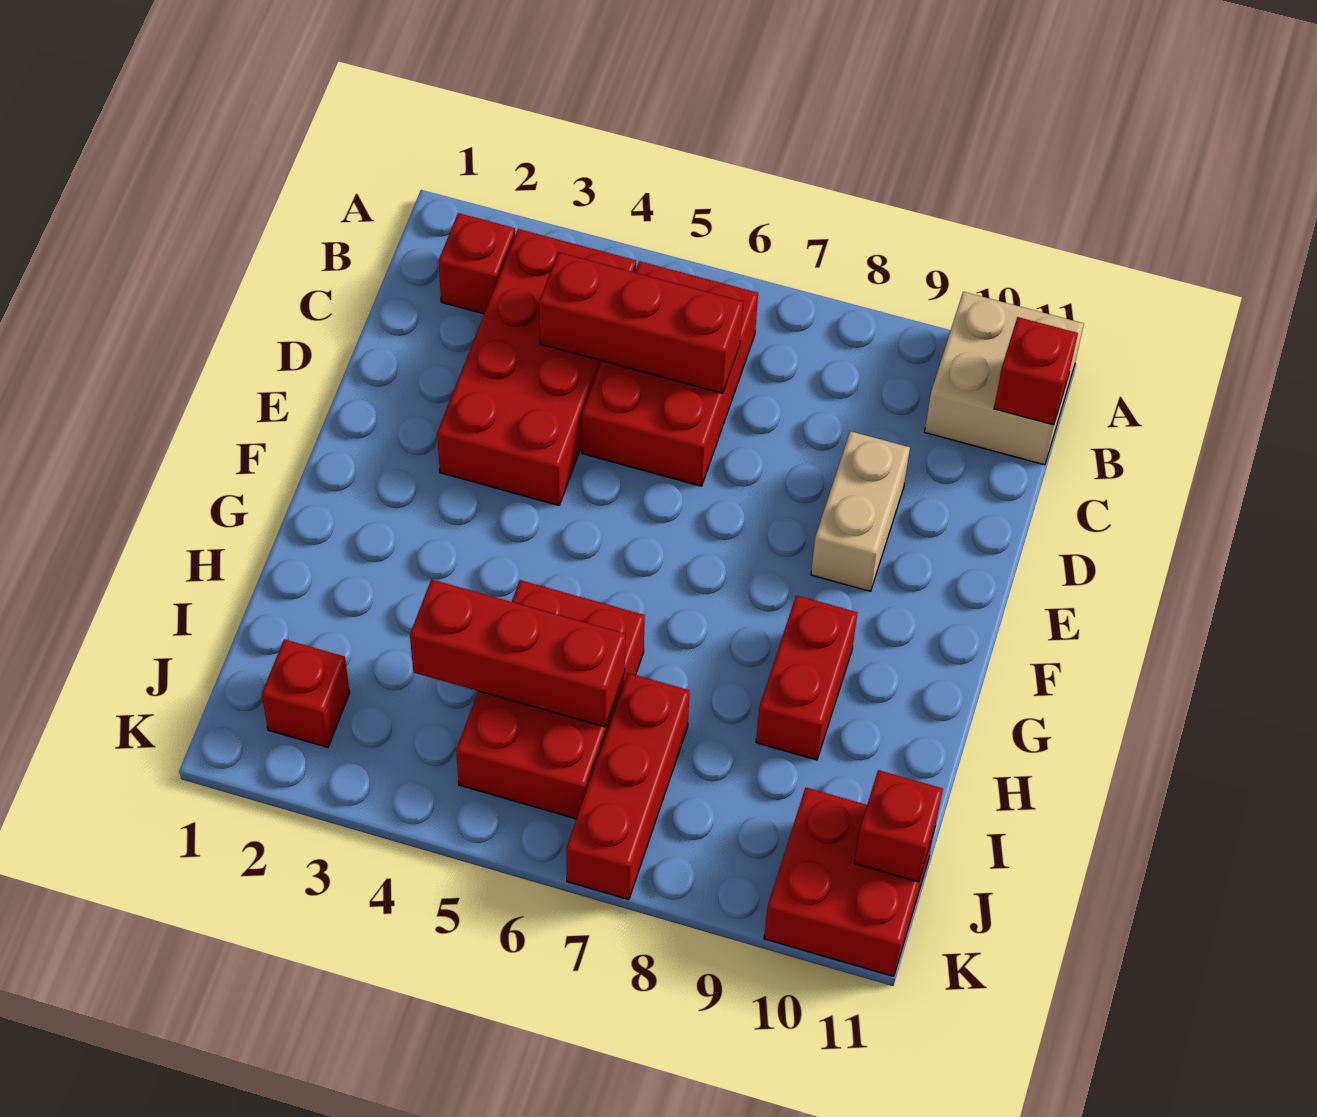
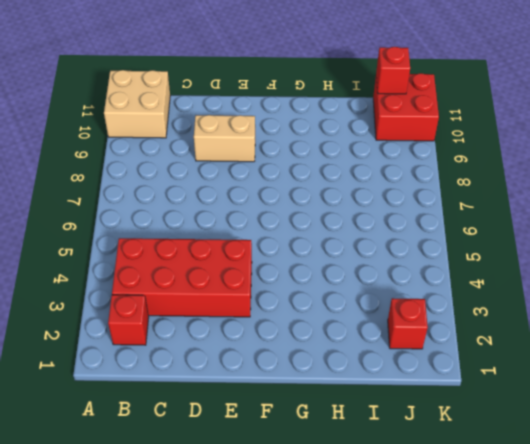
none -> red 2x3 brick [582,261,758,486]
none -> red 1x2 brick [756,595,858,760]
none -> red 2x3 brick [456,580,645,819]

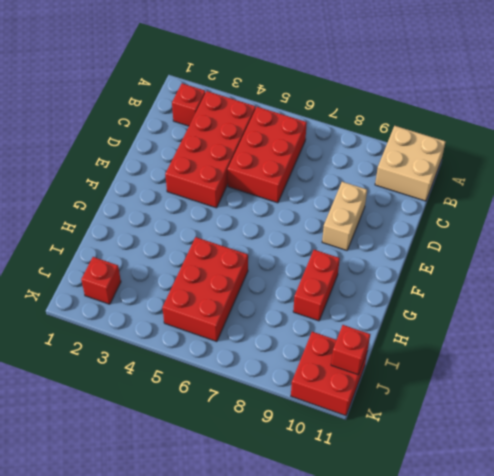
none -> red 1x3 brick [566,673,690,900]
none -> red 1x1 brick [994,317,1078,425]
none -> red 1x3 brick [539,252,743,393]

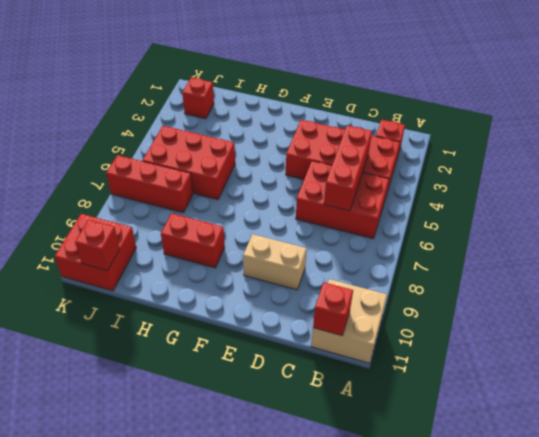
none -> red 1x3 brick [410,579,625,727]

